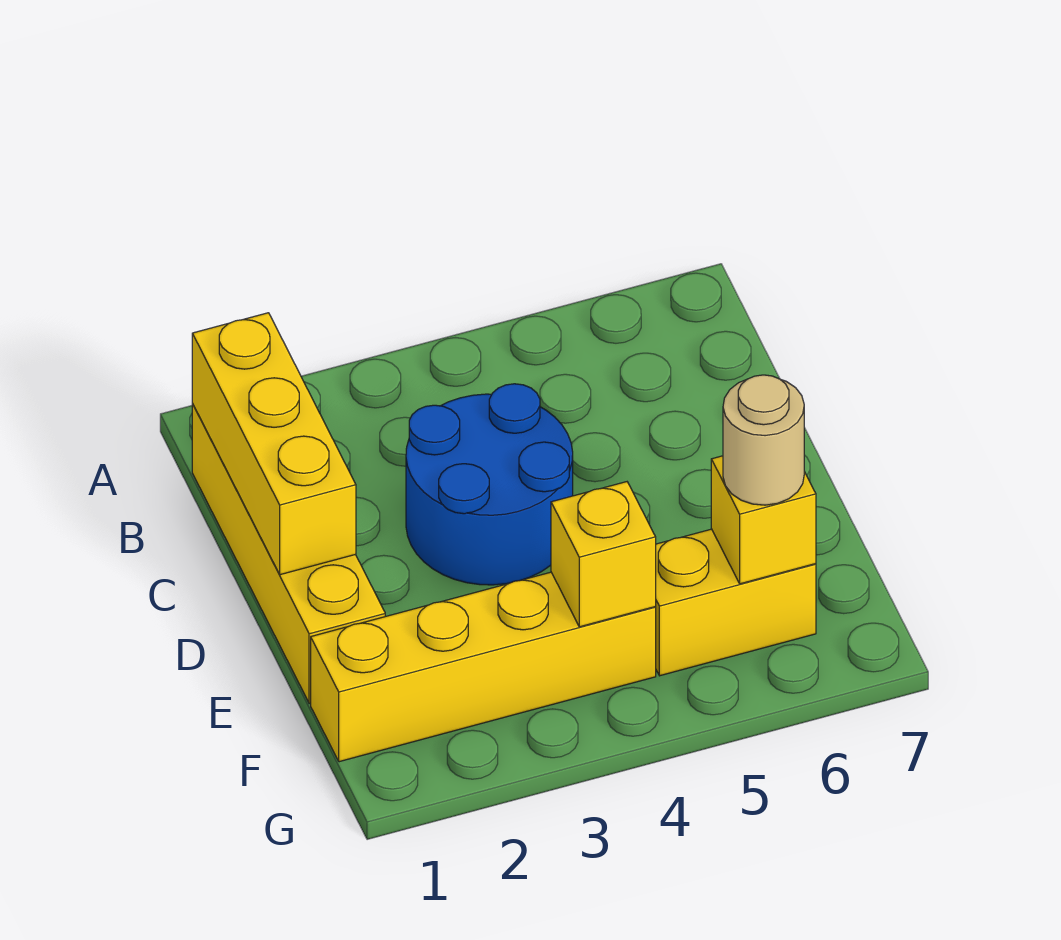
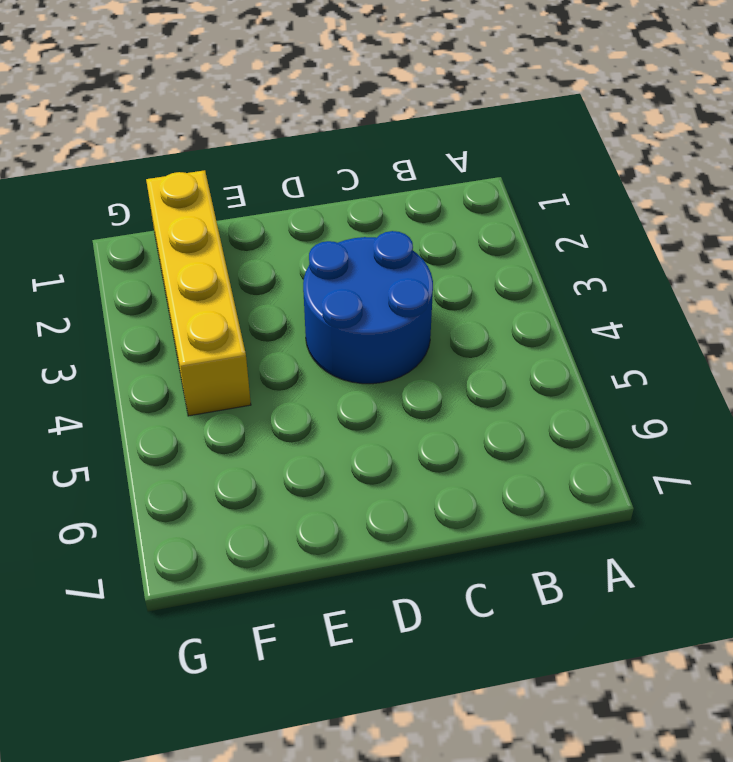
none -> yellow 1x4 brick [192,404,385,703]
none -> yellow 1x2 brick [656,529,816,676]

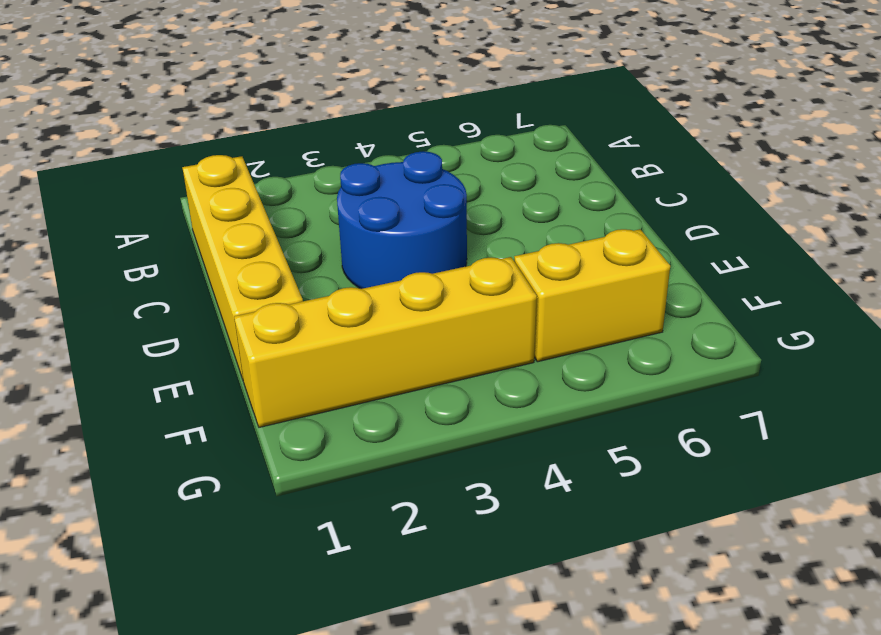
none -> yellow 1x3 brick [192,313,356,575]
none -> yellow 1x1 brick [551,482,656,627]

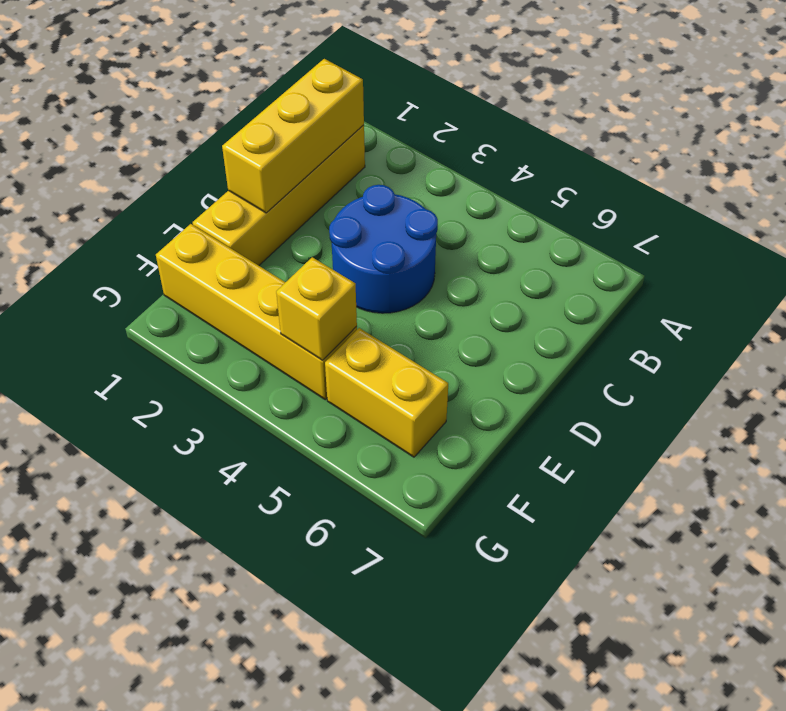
none -> yellow 1x1 brick [711,456,816,584]
none -> tan 1x1 round brick [723,375,804,505]

